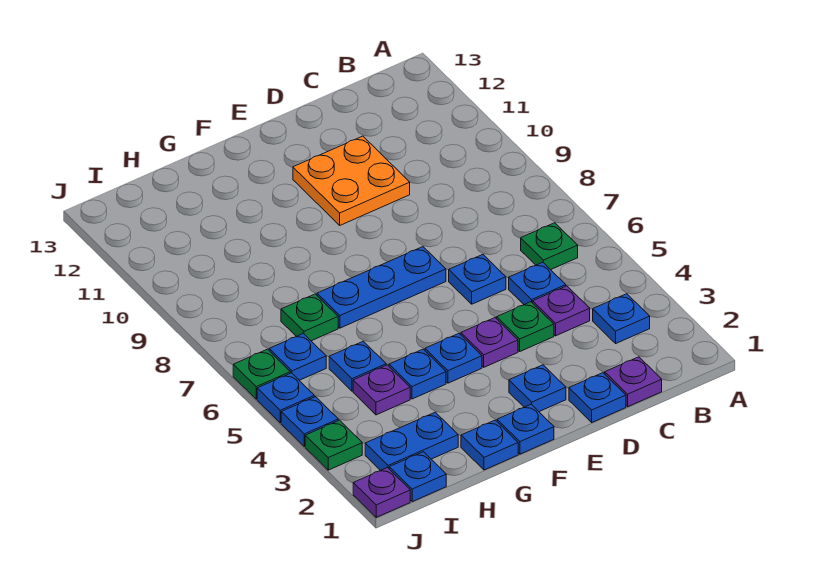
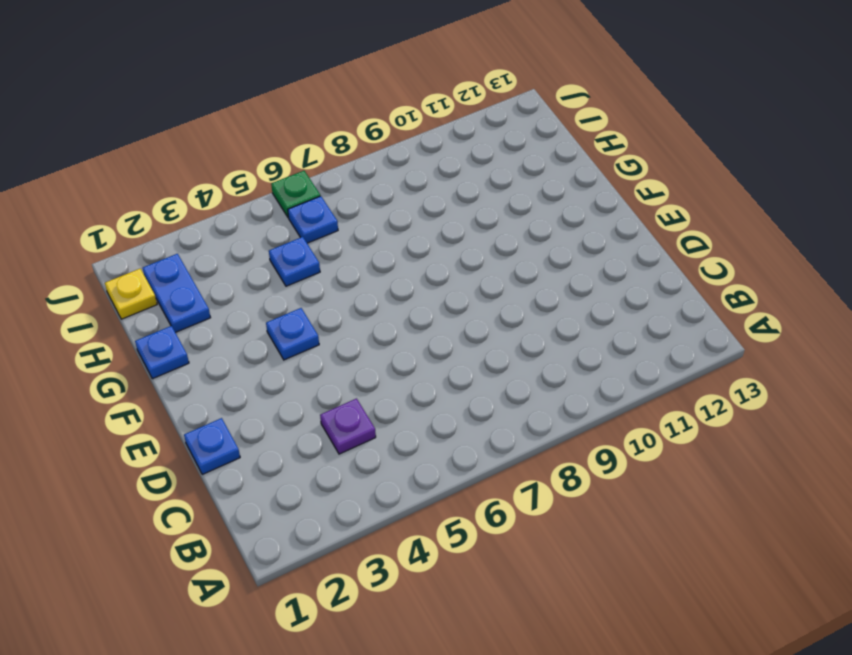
yellow 1x1 plate [105,269,157,319] -> blue 1x1 plate [389,452,446,502]
none -> blue 1x1 plate [593,294,650,343]
none -> green 1x1 plate [521,223,578,270]
none -> purple 1x1 plate [605,357,662,407]

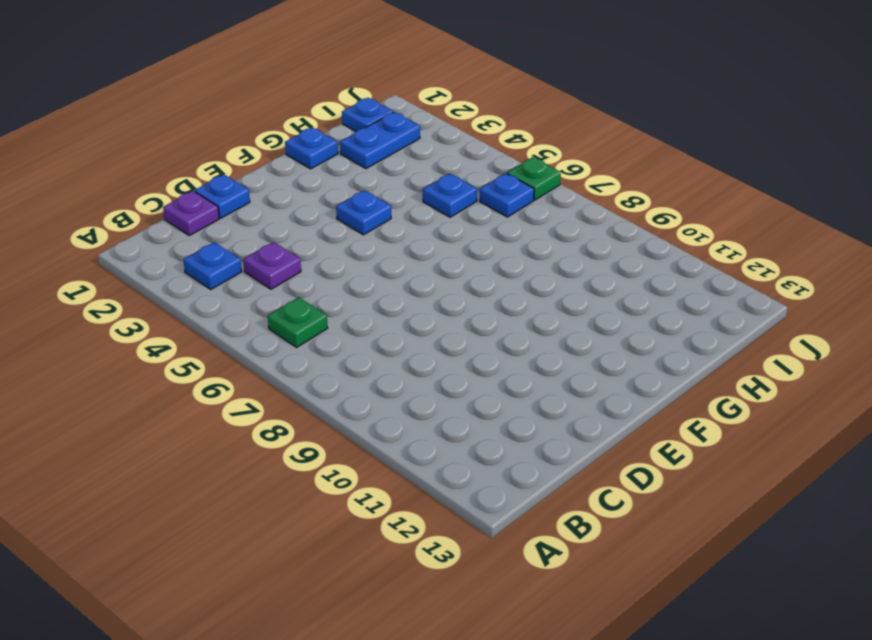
none -> blue 1x1 plate [509,262,566,304]
none -> green 1x1 plate [497,302,554,351]
none -> blue 1x1 plate [449,255,506,304]

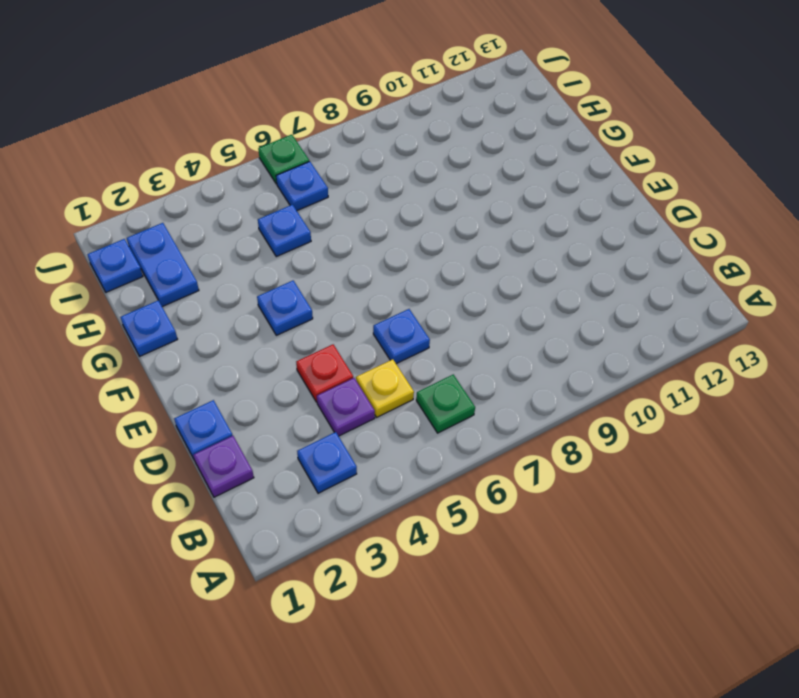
yellow 1x1 plate [356,359,414,417] -> blue 1x1 plate [509,262,566,304]
red 1x1 plate [296,345,353,402] -> green 1x1 plate [497,302,554,351]
none -> orange 2x2 plate [293,136,410,225]
none -> blue 1x1 plate [509,365,566,412]
none -> purple 1x1 plate [461,318,518,367]

